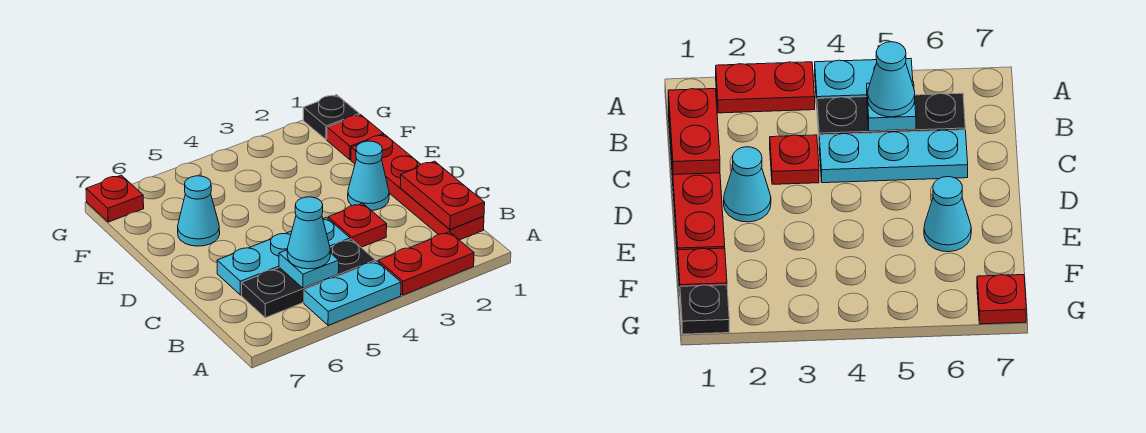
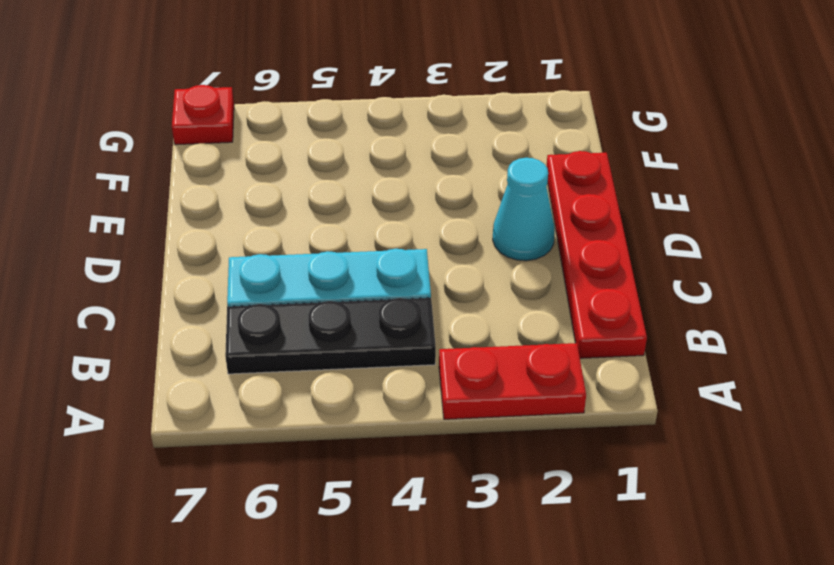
none -> cyan 1x2 plate [304,261,401,325]
none -> red 1x1 plate [328,203,387,247]
none -> cyan 1x1 cone [178,176,220,246]

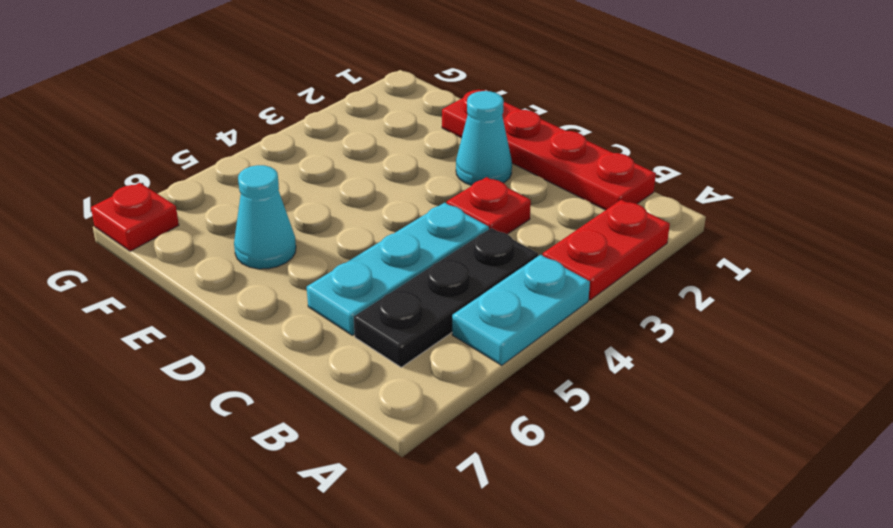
none -> red 1x1 plate [327,115,384,160]
none -> black 1x1 plate [303,95,359,139]
none -> red 1x2 plate [400,161,485,230]

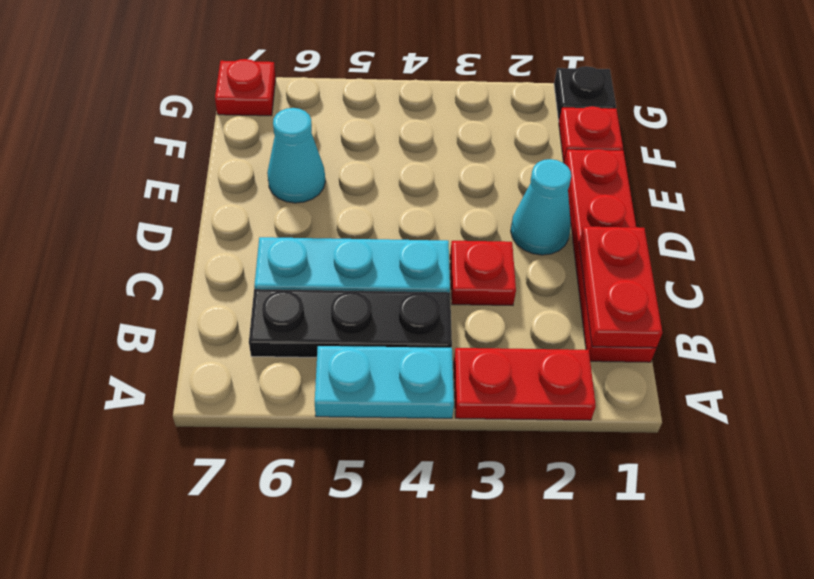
none -> cyan 1x1 plate [279,250,339,288]
none -> cyan 1x1 cone [287,197,330,269]

